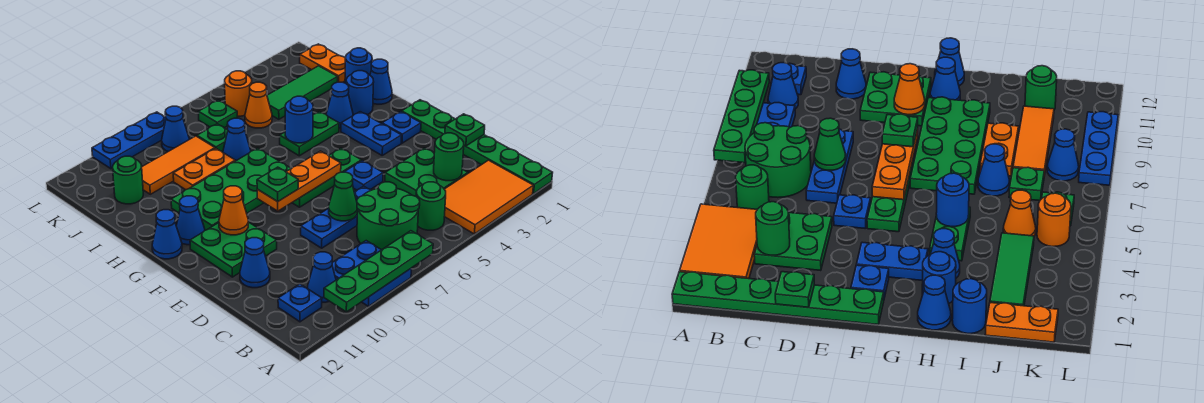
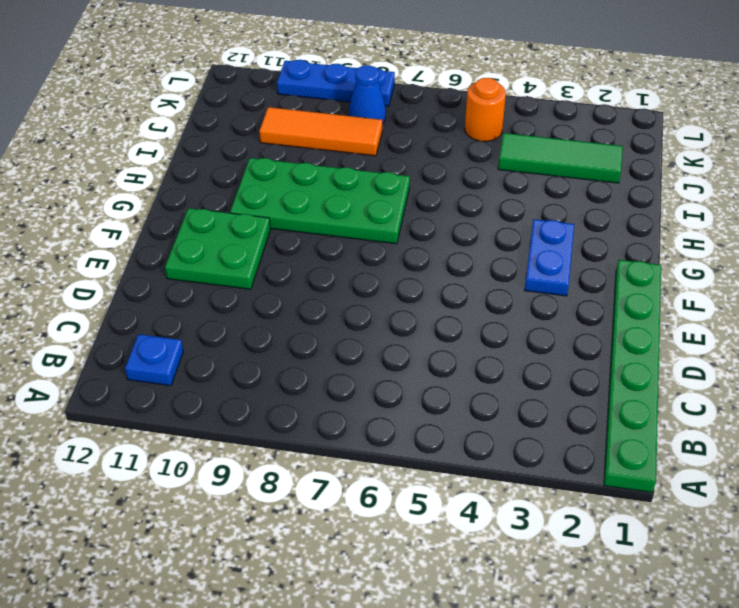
none -> orange 2x3 tile [444,160,533,234]
none -> blue 2x2 plate [332,241,411,306]
none -> green 1x1 round brick [416,182,446,230]
none -> green 2x2 round brick [357,182,420,250]

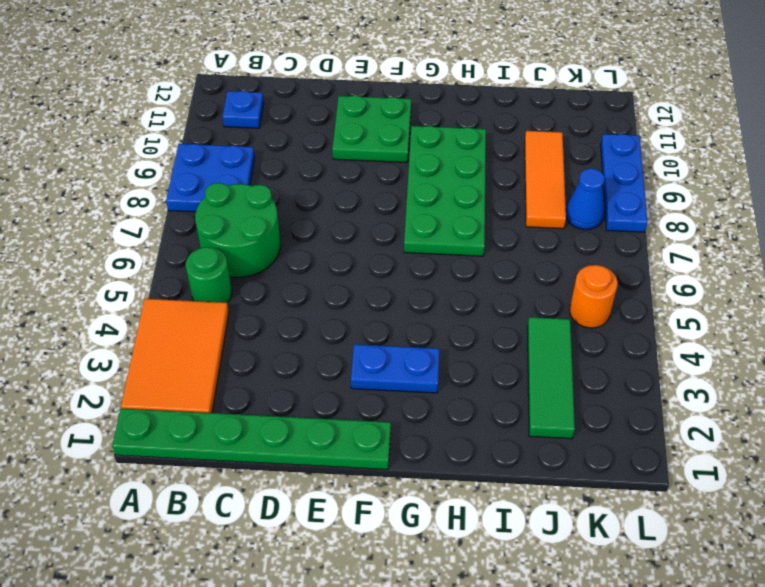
none -> blue 1x1 cone [308,252,336,302]
none -> green 2x2 plate [385,148,468,196]
none -> blue 1x3 plate [301,186,371,248]
none -> blue 1x1 cone [240,238,270,288]

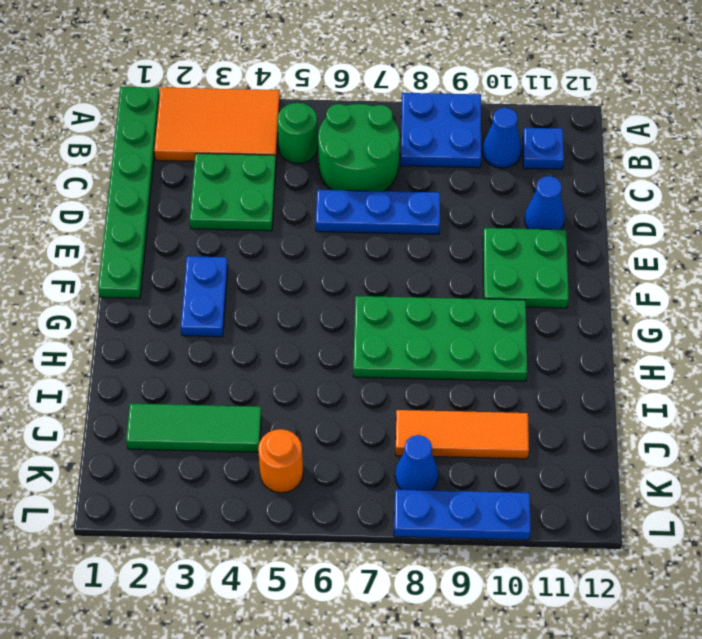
none -> blue 1x1 plate [345,161,383,190]
none -> blue 1x1 plate [382,112,421,143]
none -> green 1x3 plate [292,148,361,207]
none -> blue 1x1 cone [176,196,205,245]

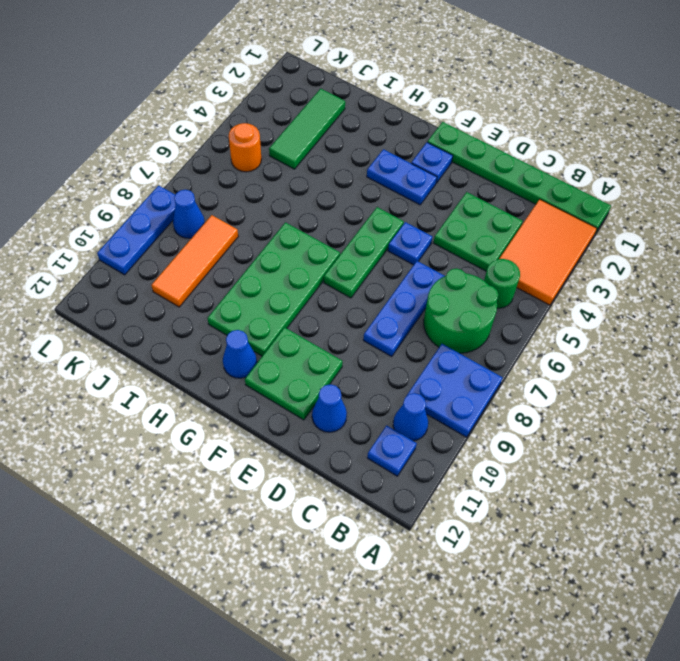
none -> blue 1x1 cone [152,210,182,259]
none -> blue 1x1 cone [370,59,392,104]
none -> blue 1x1 round brick [346,71,374,115]
none -> blue 1x1 cone [326,82,353,128]

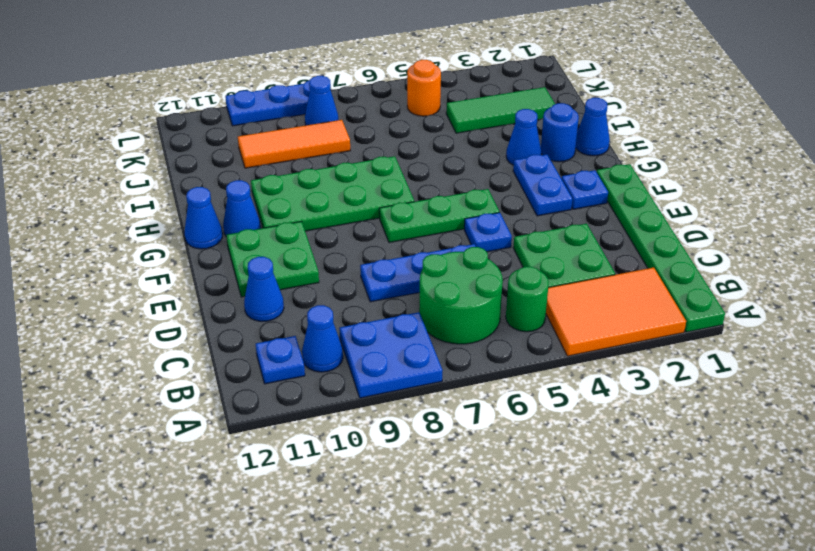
none -> green 1x2 plate [280,112,339,156]
none -> blue 1x1 round brick [345,48,372,83]
none -> blue 1x1 cone [223,118,251,161]
none -> orange 1x2 plate [173,148,235,190]

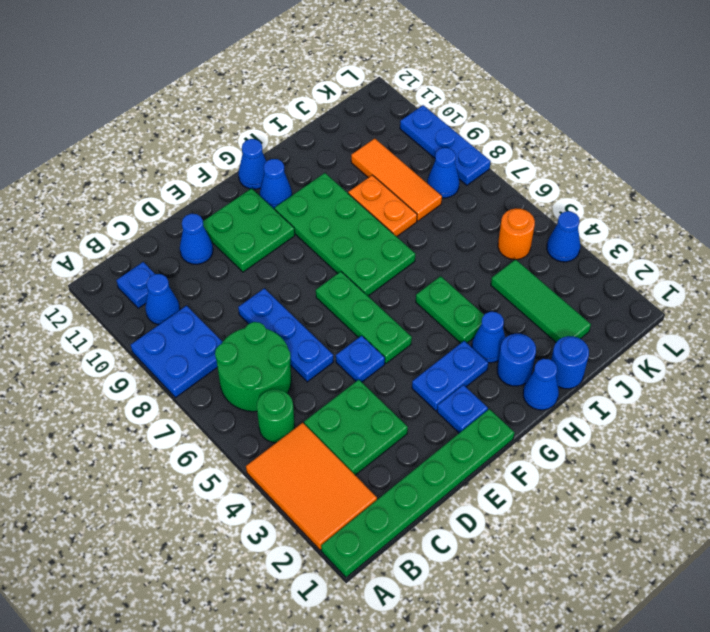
blue 1x1 cone [547,211,580,262] -> blue 1x1 cone moved to [223,118,251,161]
none -> orange 1x2 plate [300,44,346,82]
none -> orange 1x1 cone [245,82,272,128]
none -> green 1x1 plate [197,124,228,152]
none -> green 1x1 round brick [113,156,143,204]

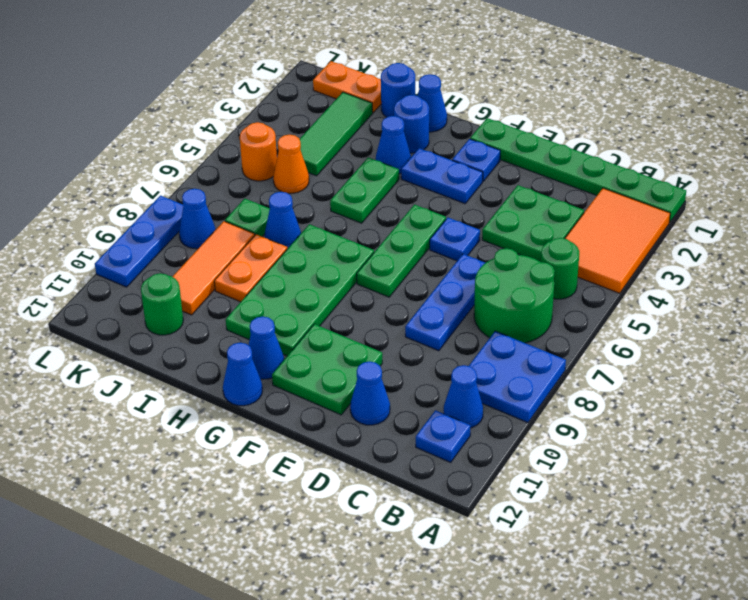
none -> green 1x1 plate [198,100,237,128]
none -> green 1x4 plate [324,231,433,312]
none -> green 1x1 round brick [434,133,464,181]
none -> green 1x1 plate [445,114,485,146]

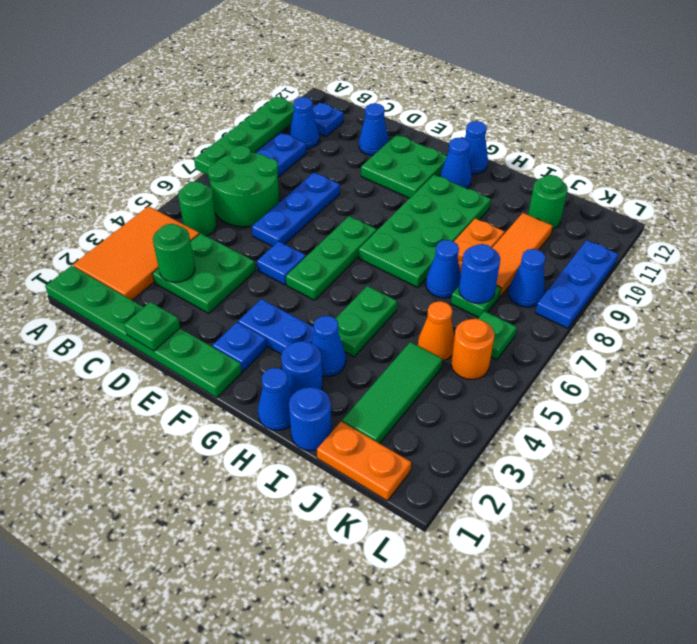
blue 1x1 round brick [459,244,500,304] -> blue 1x1 round brick moved to [285,96,313,143]
none -> green 1x1 cone [329,172,357,221]
none -> orange 1x3 plate [257,151,341,211]
none -> orange 1x1 cone [219,186,248,235]
none -> green 1x1 plate [257,167,298,202]

